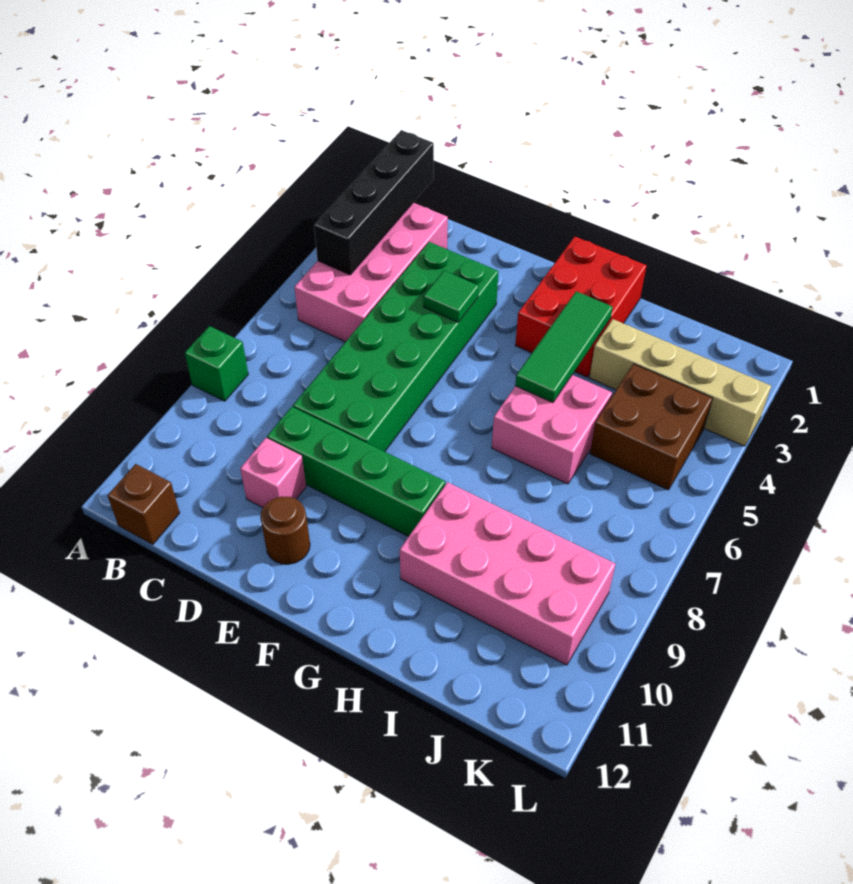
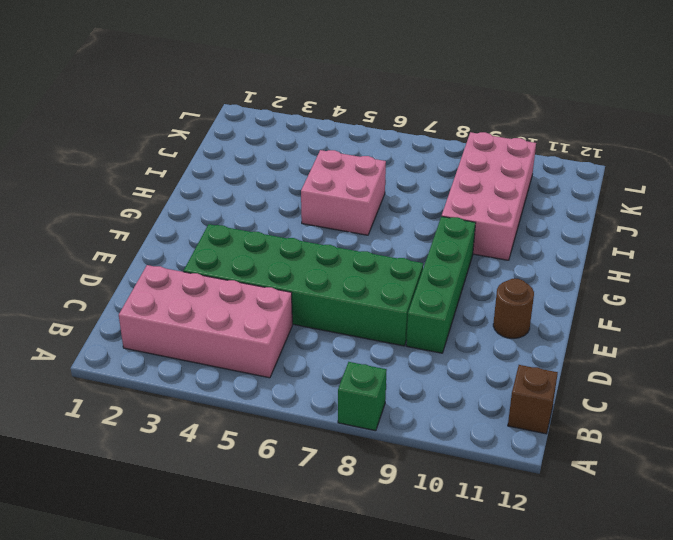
none -> pink 1x1 brick [240,438,306,508]
none -> red 2x3 brick [515,237,647,377]
none -> tan 1x4 brick [589,319,771,446]

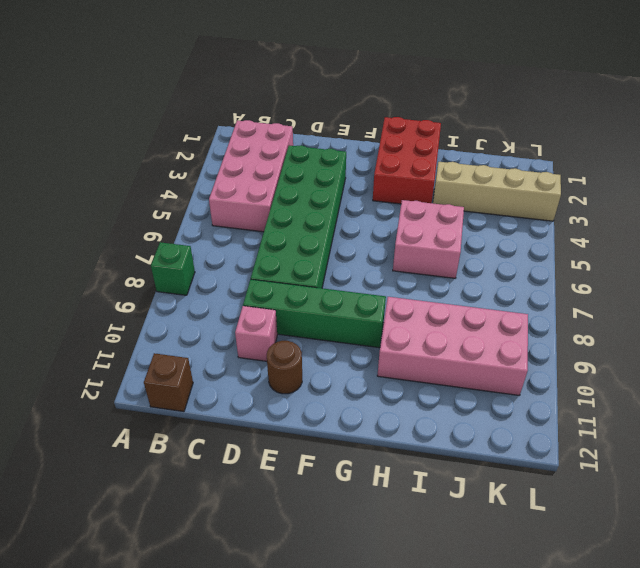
none -> brown 2x2 brick [590,364,713,490]
none -> black 1x4 brick [314,130,434,275]
none -> green 1x1 tile [423,271,479,322]

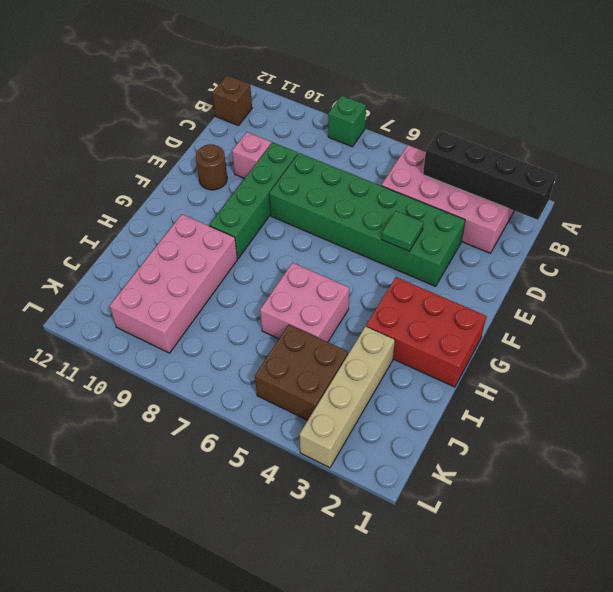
none -> green 1x3 tile [515,291,613,403]

